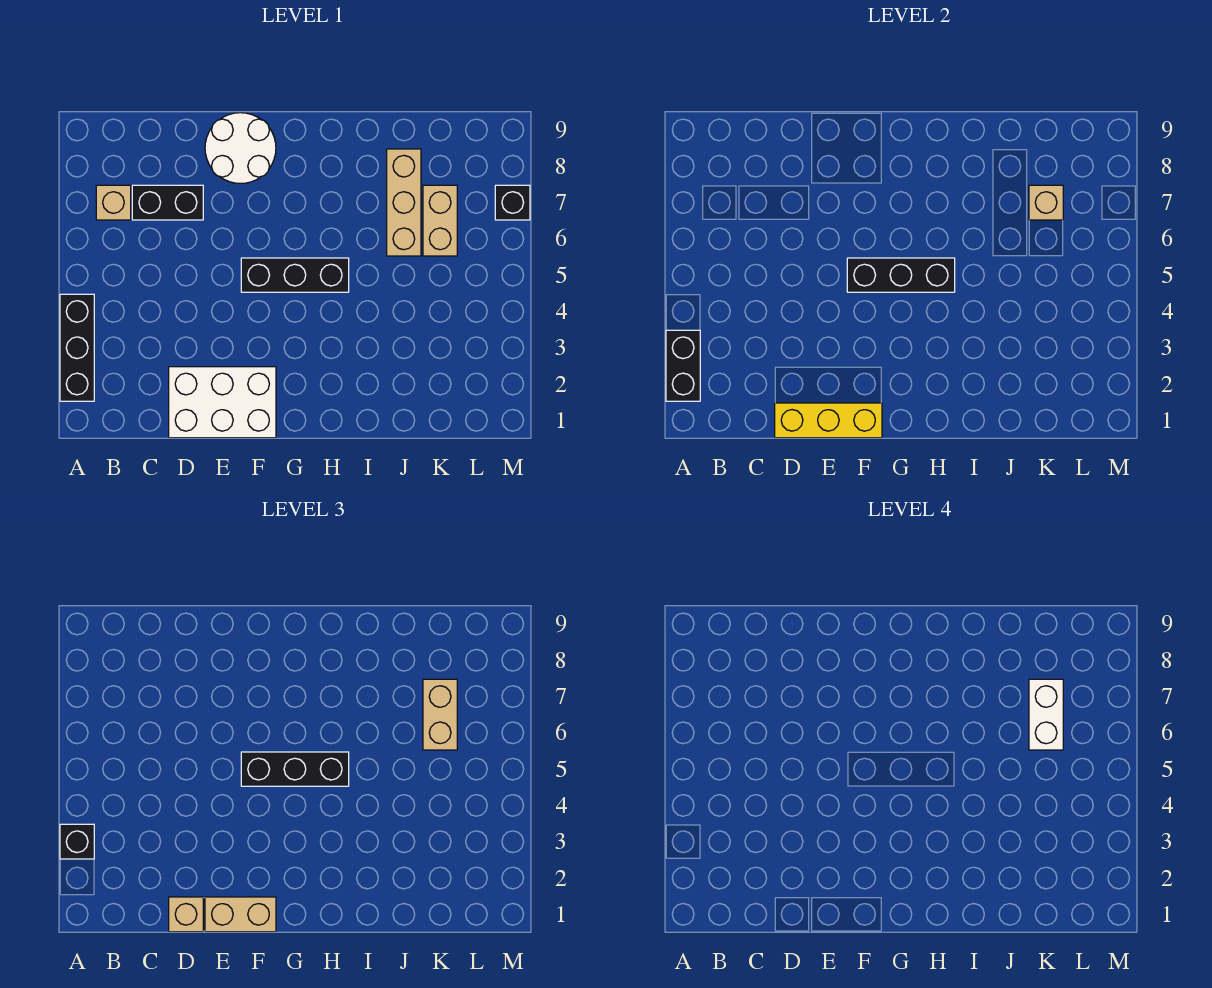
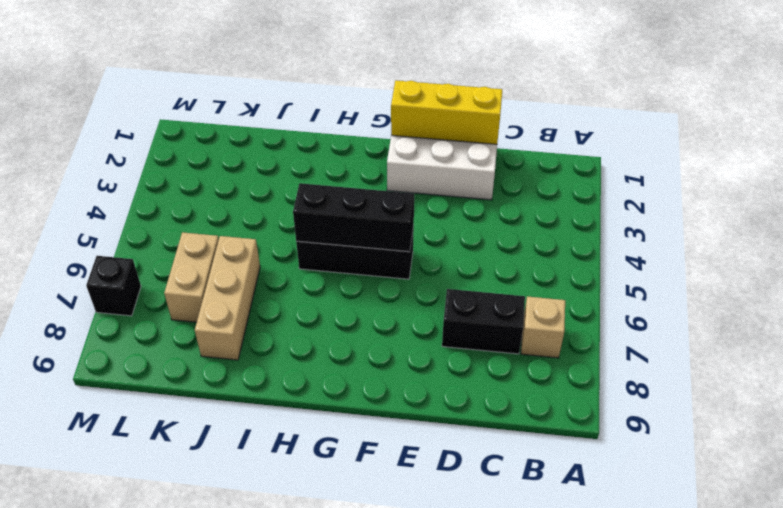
none -> black 1x3 brick [60,294,94,401]
none -> white 2x2 round brick [205,113,276,184]
none -> black 1x2 brick [666,330,700,401]

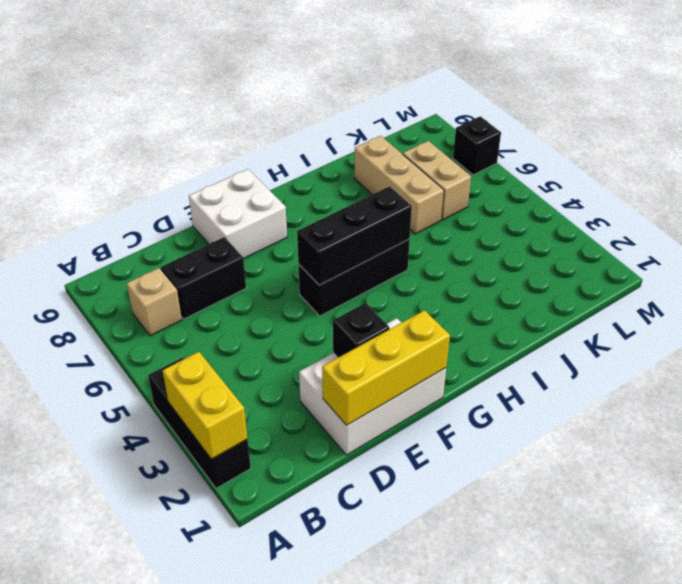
yellow 1x2 brick [162,352,248,459] -> black 1x2 brick [666,330,700,401]
black 1x1 brick [333,303,390,358] -> black 1x1 brick moved to [60,824,94,859]
white 2x2 brick [189,169,287,259] -> white 2x2 round brick [205,113,276,184]
none -> tan 1x1 brick [1029,185,1063,220]
none -> tan 1x1 brick [169,897,203,932]
none -> tan 1x2 brick [205,897,276,932]

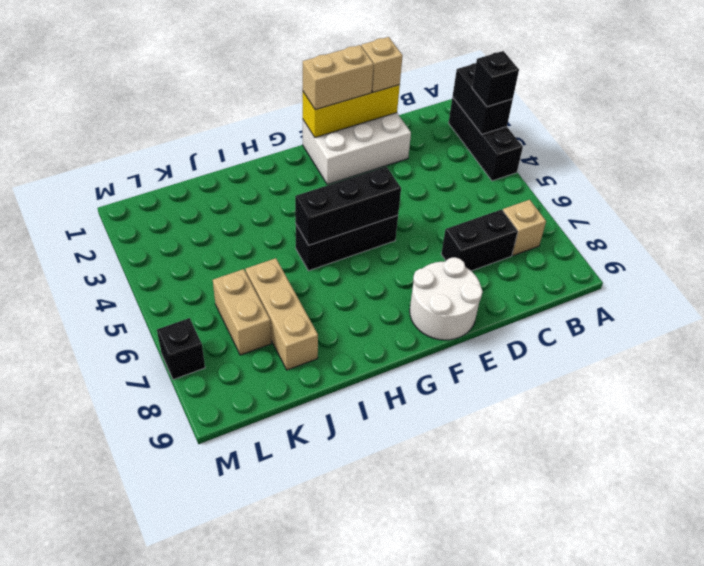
none -> tan 1x1 brick [1029,185,1063,220]
none -> black 1x3 brick [241,752,349,786]
none -> tan 1x2 brick [423,679,457,750]

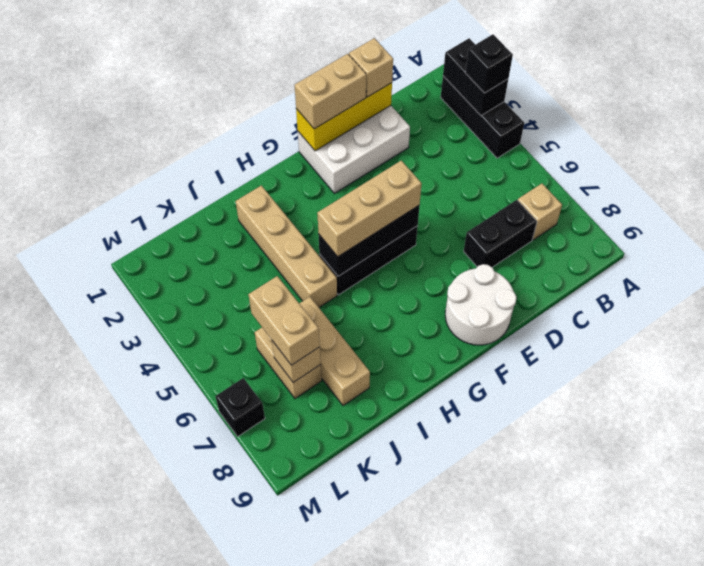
tan 1x3 brick [317,160,422,257] -> black 1x3 brick [241,752,349,786]
tan 1x4 brick [236,185,337,307] -> none
none -> white 1x2 brick [1029,679,1063,750]

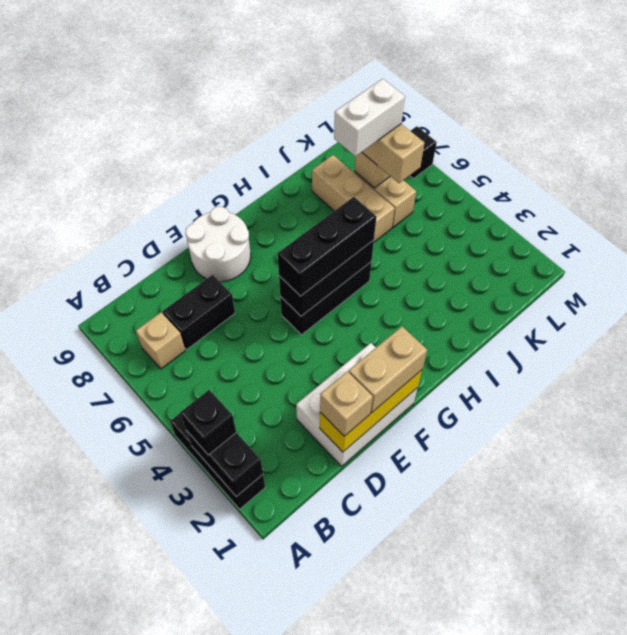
white 1x2 brick [334,79,405,157] -> white 1x2 brick turned to [1029,679,1063,750]

